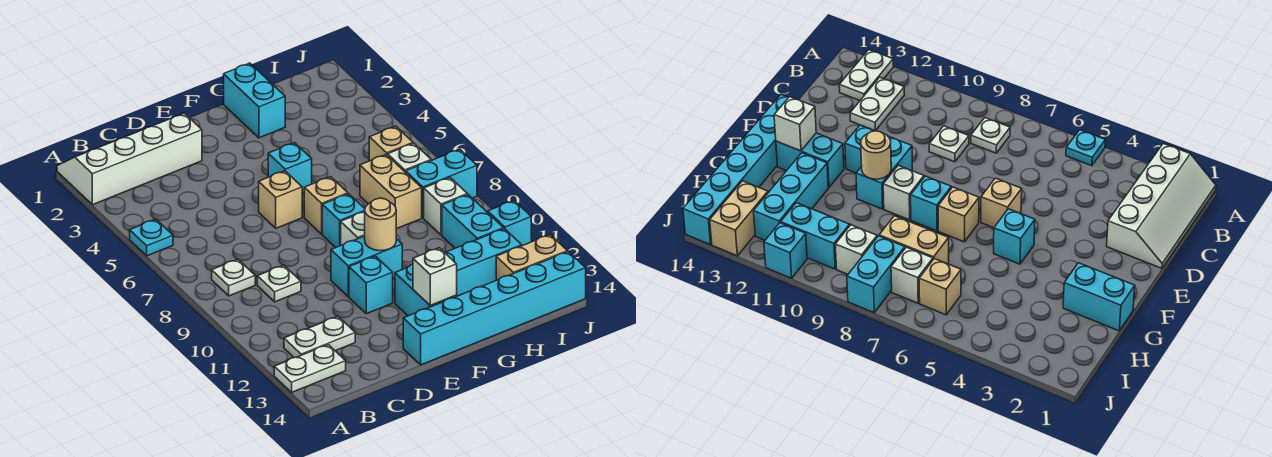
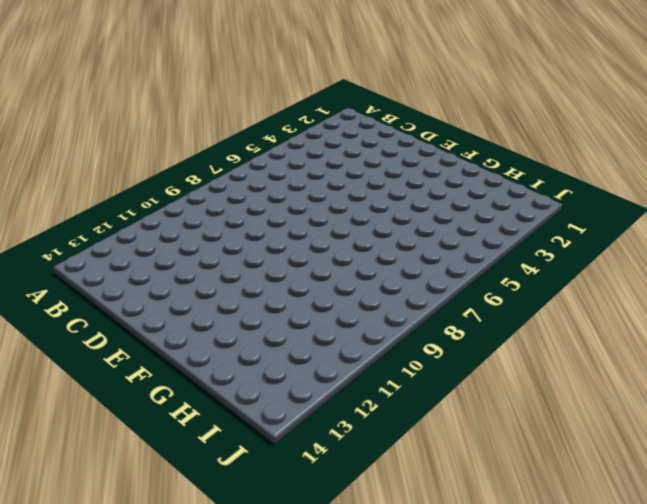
none -> white 2x4 slope [57,113,202,205]
none -> cyan 1x1 plate [130,219,173,256]
none -> white 1x2 plate [274,345,346,392]

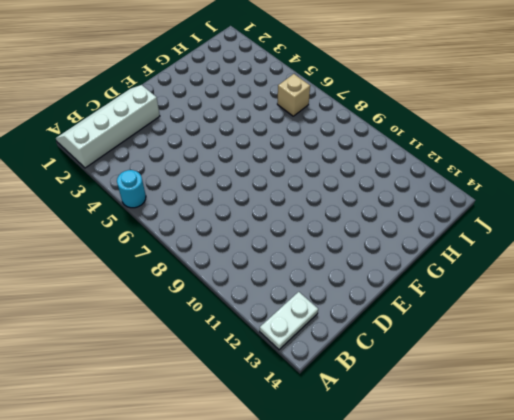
cyan 1x1 round brick [117,170,146,208] -> cyan 1x1 plate [130,219,173,256]
none -> white 1x1 plate [212,259,255,296]
none -> white 1x2 plate [284,316,355,358]
none -> white 1x1 plate [257,265,301,302]

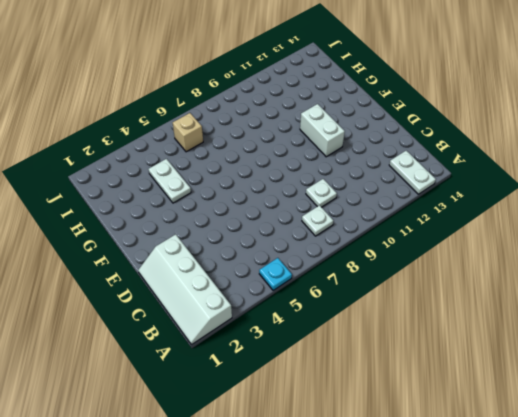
white 1x2 brick [300,104,345,157] -> cyan 1x1 brick [349,256,393,314]
white 1x2 plate [149,159,191,203] -> white 1x2 plate moved to [284,316,355,358]
none -> tan 1x1 brick [259,171,303,228]
none -> cyan 1x2 brick [331,236,402,297]
none -> cyan 1x6 brick [403,252,586,365]

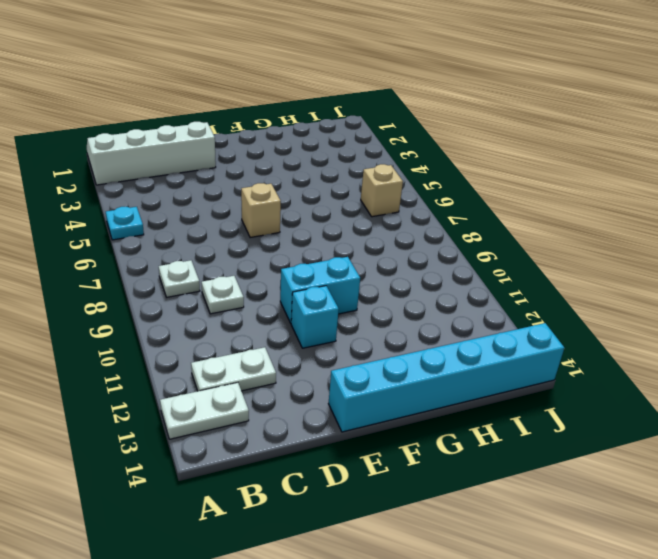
none -> cyan 1x1 brick [268,143,312,193]
none -> tan 1x1 brick [304,177,348,234]
none -> cyan 1x1 brick [322,194,365,248]

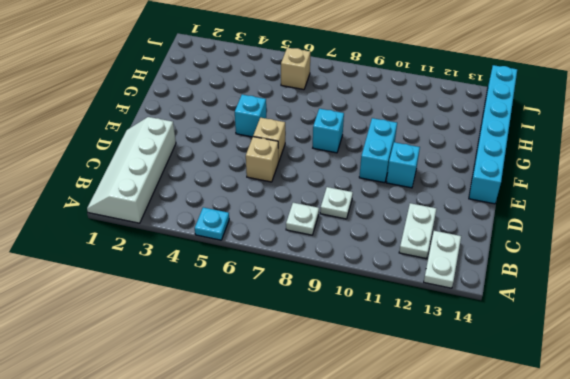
tan 1x1 brick [246,137,278,182] -> tan 1x1 brick moved to [304,177,348,234]
none -> white 1x1 brick [341,212,365,245]
none -> cyan 1x2 brick [395,264,457,316]
none -> cyan 1x2 brick [224,63,285,138]

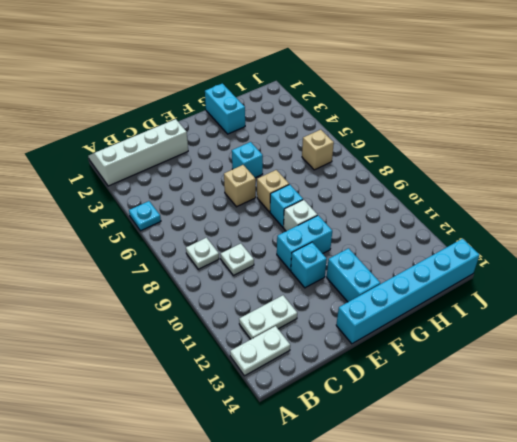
none -> cyan 1x3 brick [445,229,522,296]
none -> tan 1x2 brick [360,155,422,229]
none -> white 1x1 brick [388,143,431,172]

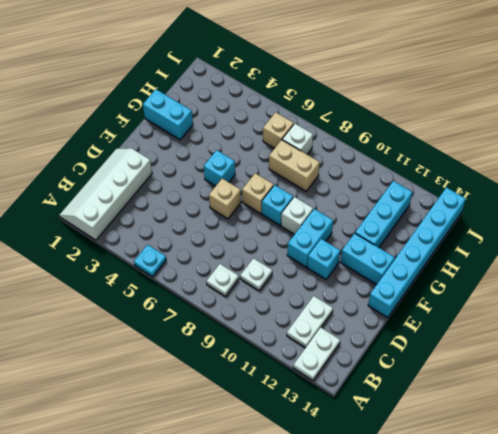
none -> cyan 1x2 brick [406,149,477,218]
none -> white 1x1 brick [424,178,467,235]
none -> cyan 1x2 brick [442,195,504,248]

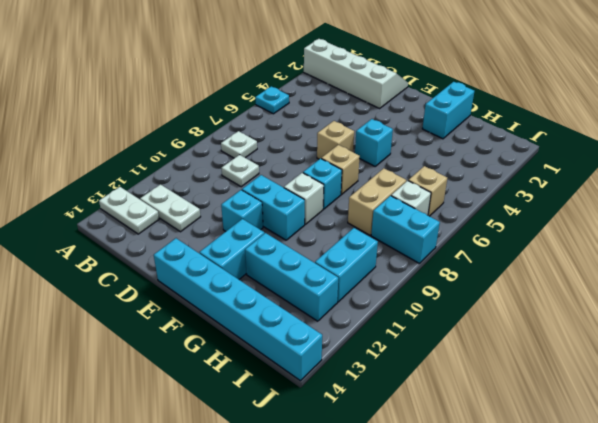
none -> white 1x1 brick [424,178,467,235]
none -> tan 1x2 brick [496,235,568,280]
none -> cyan 1x1 brick [488,201,531,246]

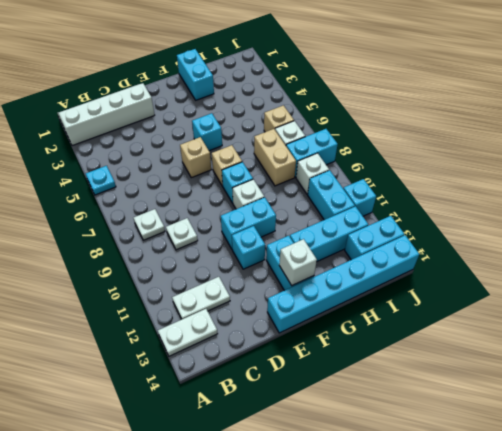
cyan 1x2 brick [345,216,404,260] -> tan 1x2 brick [496,235,568,280]
none -> tan 1x1 round brick [365,198,396,251]

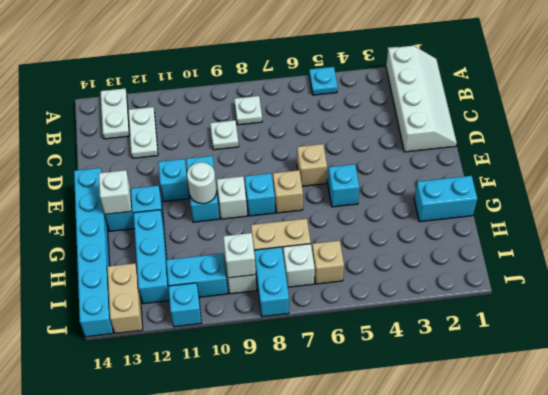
white 1x1 round brick [187,162,217,204] -> tan 1x1 round brick [365,198,396,251]
white 1x1 brick [223,233,256,278] -> none

